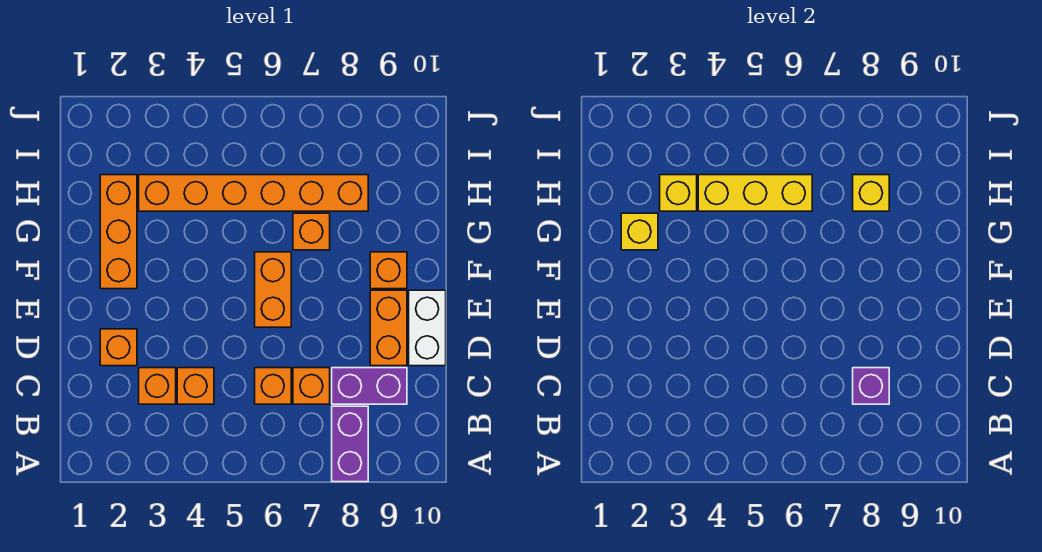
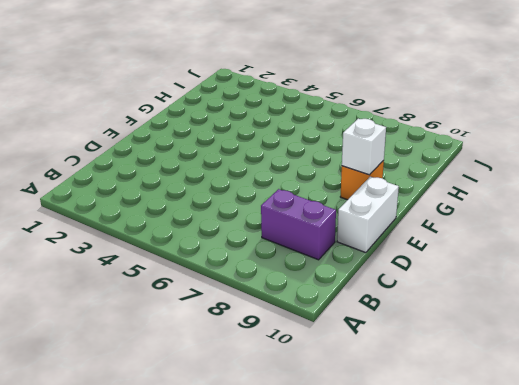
white 1x1 brick [342,119,386,175] -> none
none -> purple 1x2 brick [332,406,368,482]
none -> orange 1x1 brick [139,368,176,404]
none -> orange 1x1 brick [177,368,214,404]

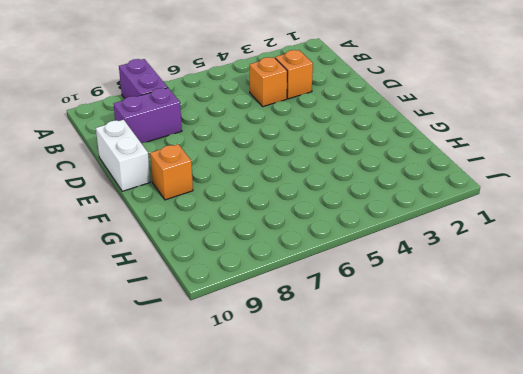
none -> orange 1x1 brick [255,368,291,404]
none -> orange 1x1 brick [293,368,330,404]
none -> orange 1x1 brick [100,329,137,366]

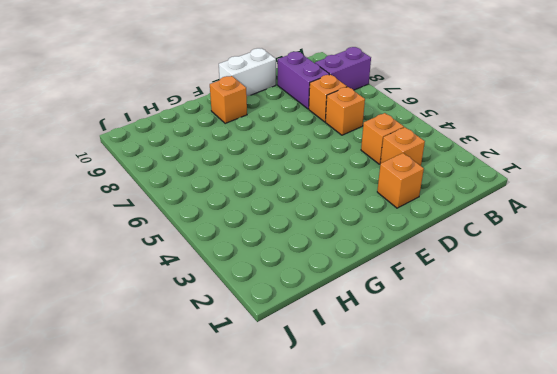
none -> orange 1x2 brick [370,290,407,366]
none -> orange 1x2 brick [255,252,291,327]
none -> orange 1x3 brick [100,175,137,289]

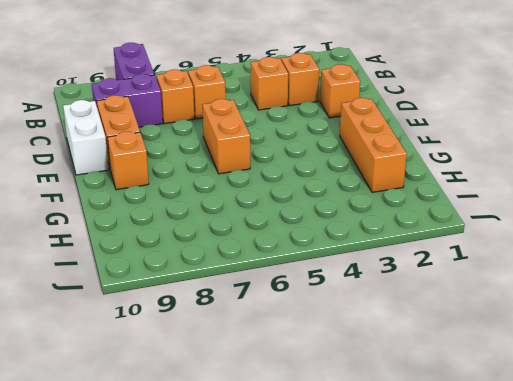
none -> orange 1x1 brick [293,213,330,250]
none -> orange 1x6 brick [139,175,368,211]
none -> purple 1x1 brick [853,368,889,404]

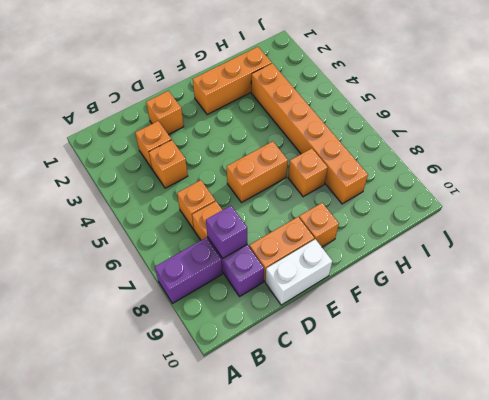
none -> yellow 1x1 brick [621,213,658,250]
none -> yellow 1x1 brick [660,175,697,211]
none -> yellow 1x3 brick [698,175,812,211]

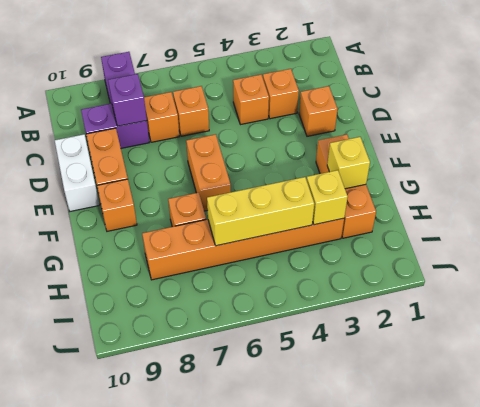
none -> yellow 1x1 brick [853,175,889,211]

